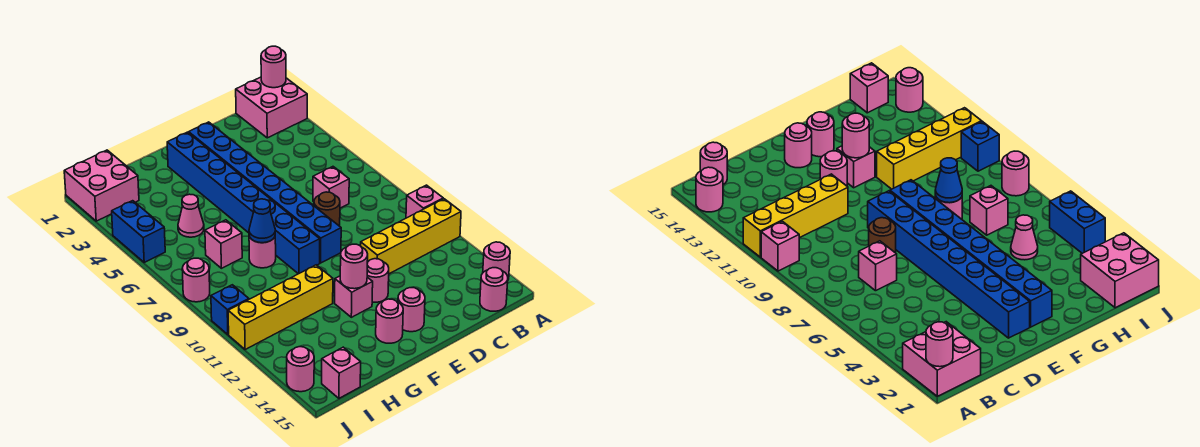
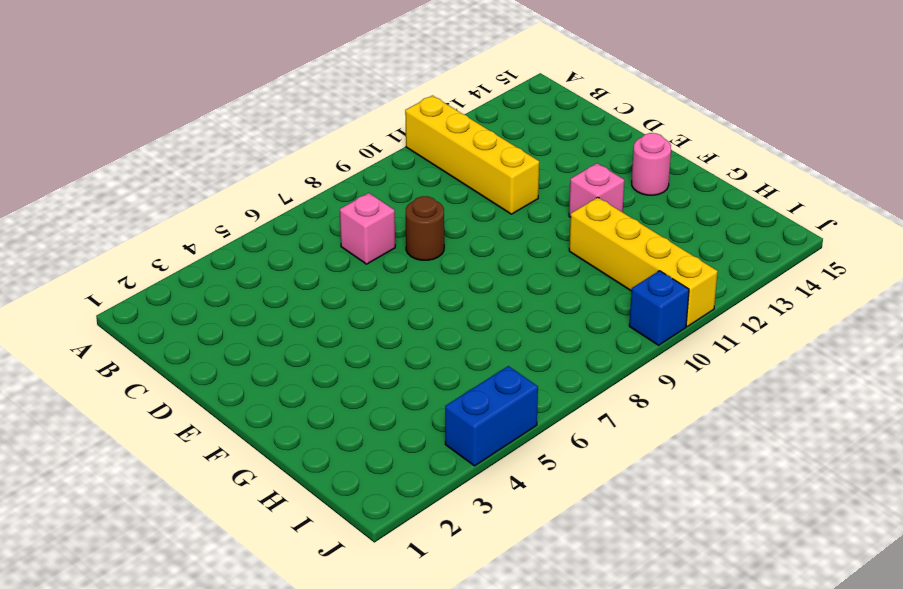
none -> pink 2x2 brick [236,77,307,138]
none -> pink 1x1 brick [406,185,443,218]
none -> pink 1x1 round brick [483,242,510,279]

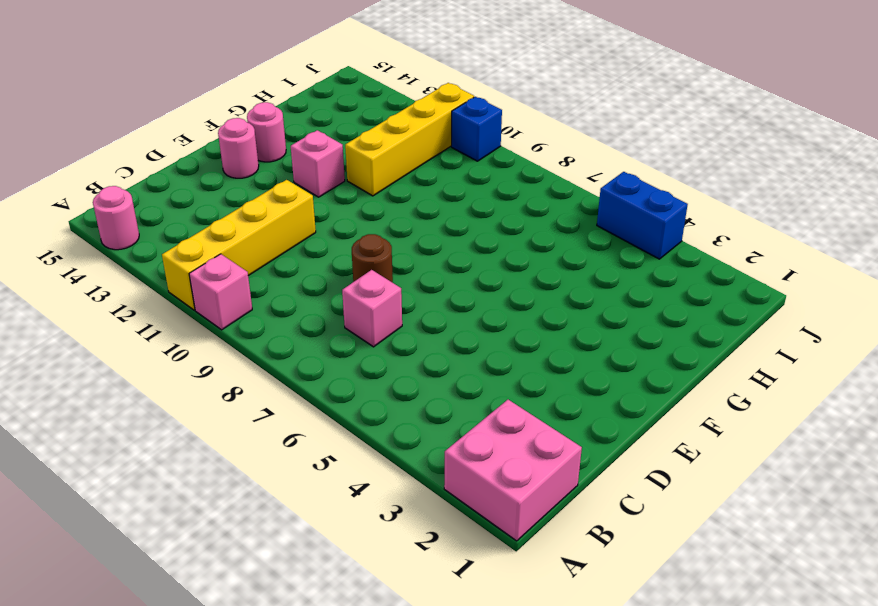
none -> pink 1x1 round brick [480,268,508,311]
none -> blue 1x8 brick [189,122,341,263]
none -> pink 1x1 round brick [367,259,389,302]

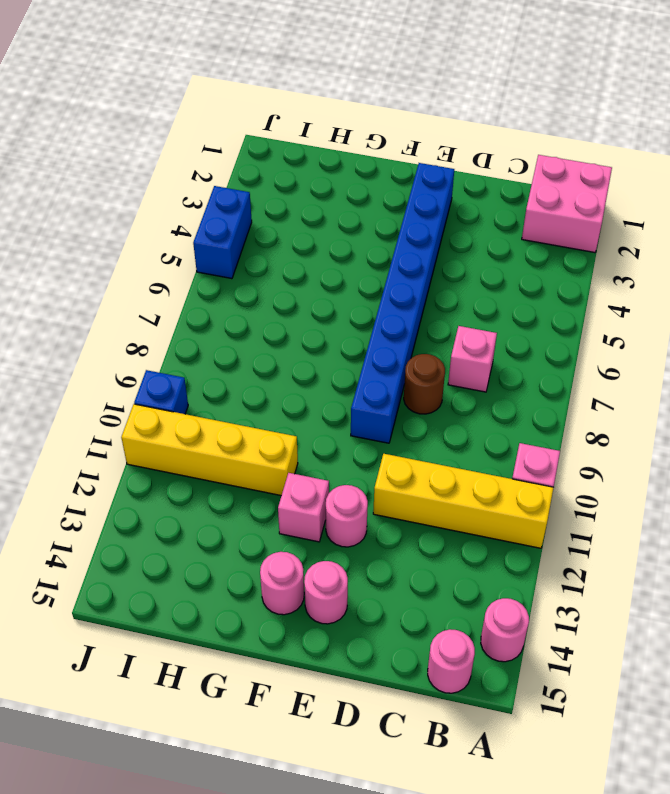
none -> blue 1x8 brick [167,132,320,274]
none -> pink 1x1 round brick [249,236,276,268]
none -> pink 1x1 cone [178,194,204,237]

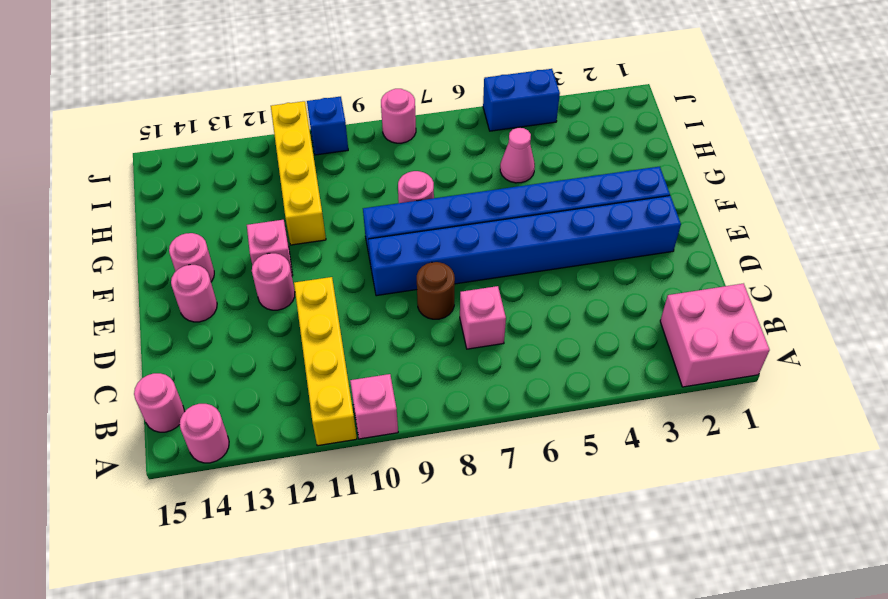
none -> pink 1x1 brick [205,220,242,268]
none -> pink 2x2 brick [64,150,139,221]
none -> pink 1x1 brick [322,347,361,398]

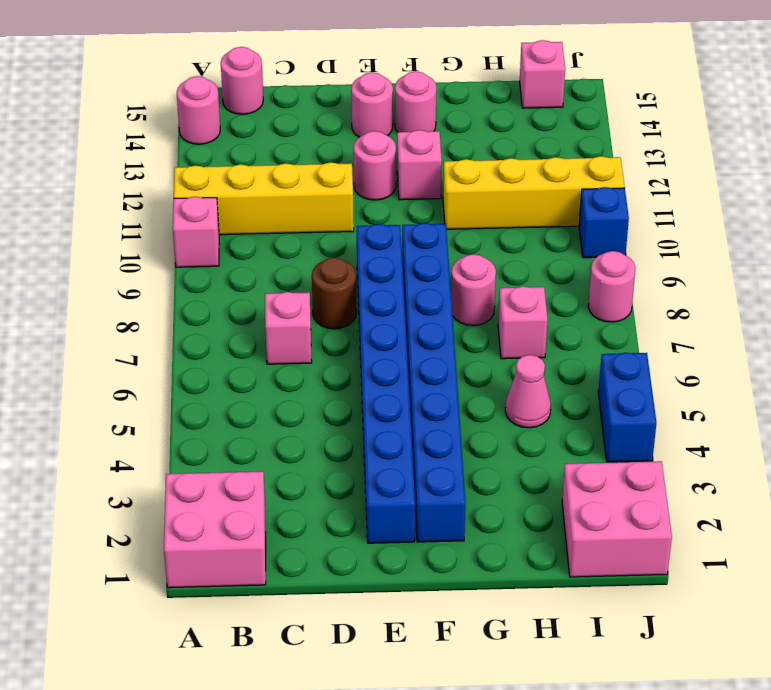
none -> pink 1x1 round brick [287,347,314,392]
none -> pink 1x1 round brick [261,46,286,88]
none -> pink 1x1 round brick [340,244,368,289]

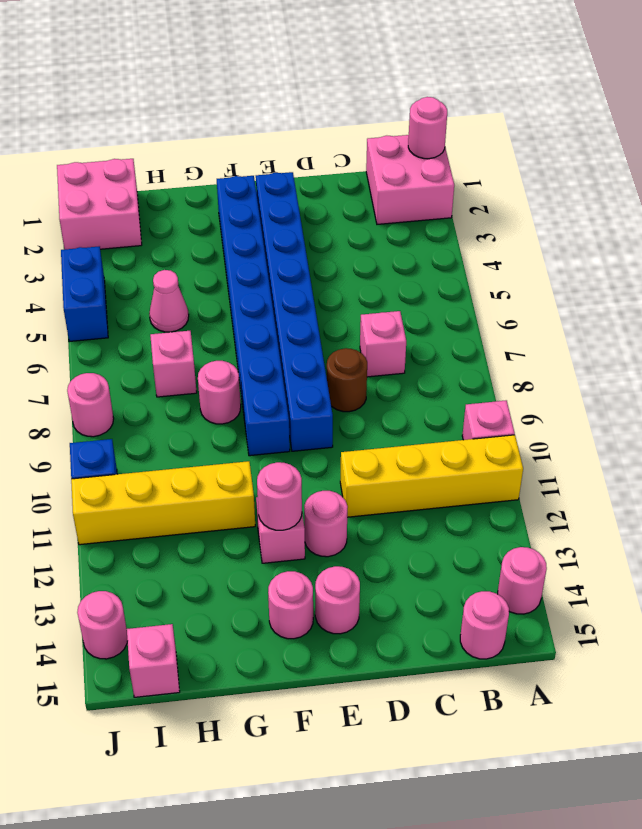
none -> blue 1x1 cone [249,199,275,243]

